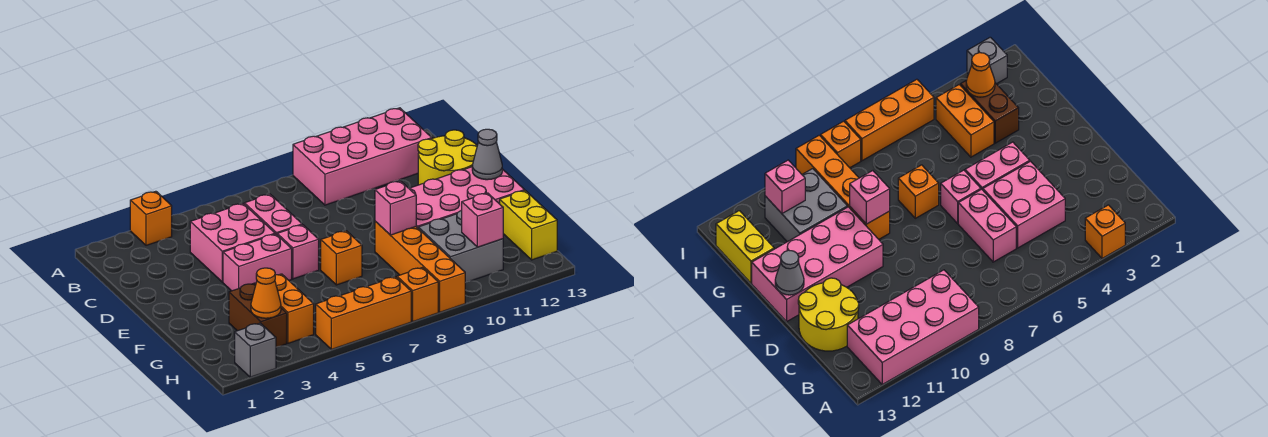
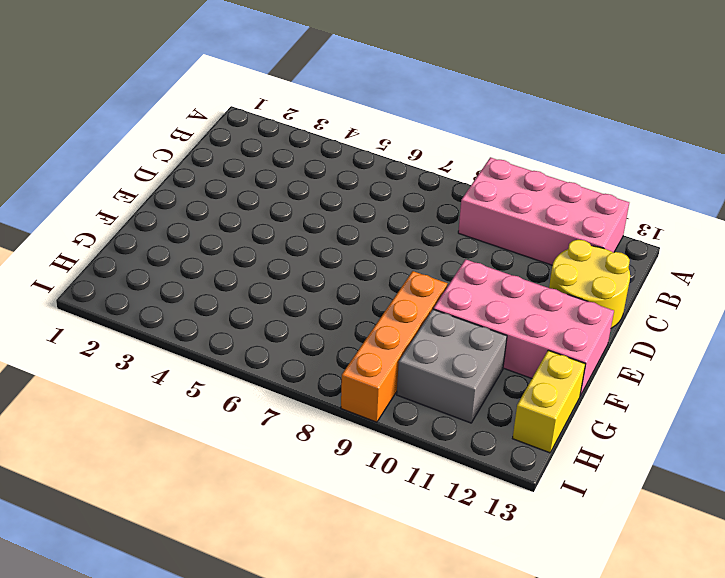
none -> orange 1x1 brick [130,191,172,245]
none -> pink 2x2 brick [190,204,275,282]
none -> pink 1x2 brick [244,194,302,234]

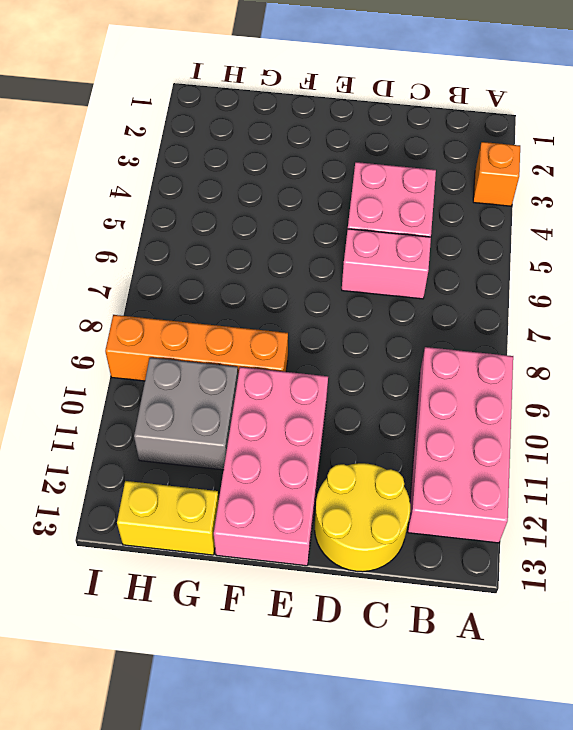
none -> pink 1x2 brick [223,234,292,291]
none -> pink 1x1 brick [277,225,319,279]
none -> orange 1x1 brick [321,231,362,285]

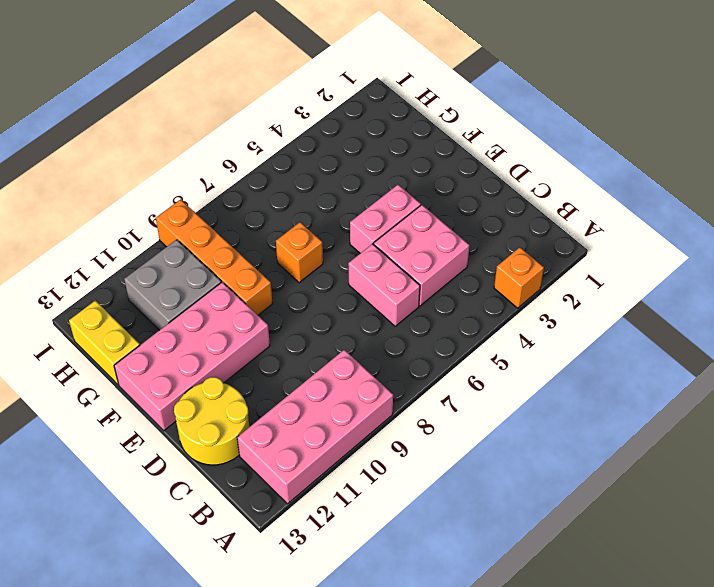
none -> pink 1x1 brick [277,225,319,279]
none -> brown 1x2 brick [229,283,287,347]
none -> orange 1x2 brick [275,274,314,343]

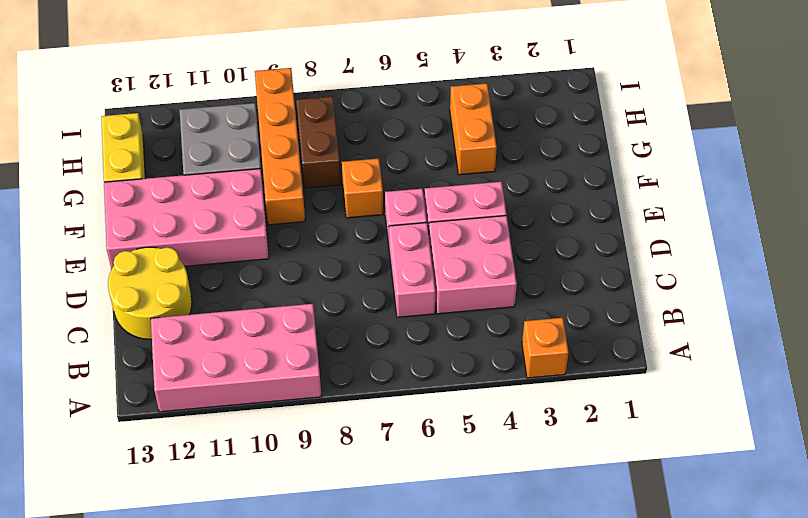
brown 1x2 brick [296,96,341,188] -> brown 1x2 brick moved to [229,283,287,347]
none -> grey 1x1 brick [235,323,276,377]
none -> orange 1x3 brick [316,277,411,349]
none -> orange 1x1 brick [397,267,438,321]

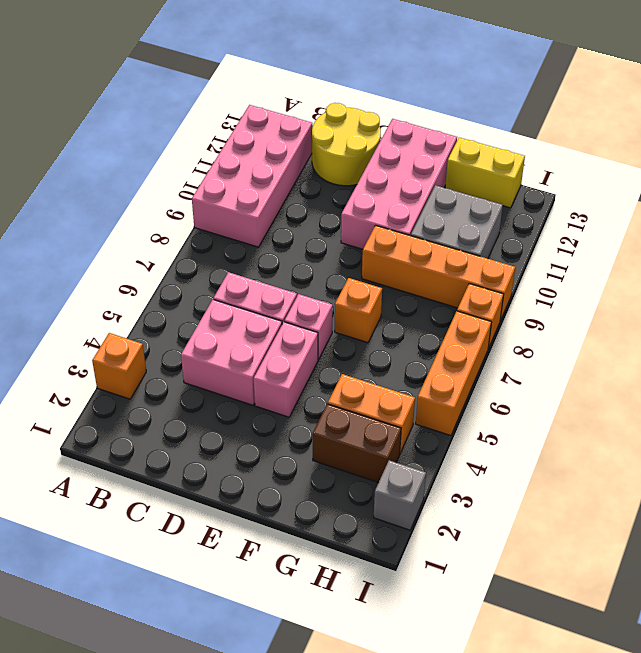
none -> grey 1x1 cone [472,129,502,180]
none -> pink 1x1 brick [375,181,416,235]
none -> orange 1x1 cone [251,268,281,318]

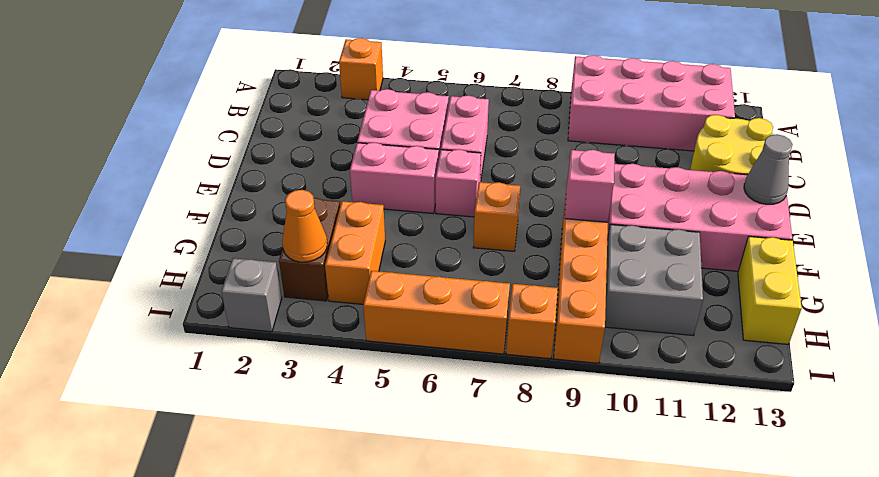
none -> pink 1x1 brick [462,193,503,247]

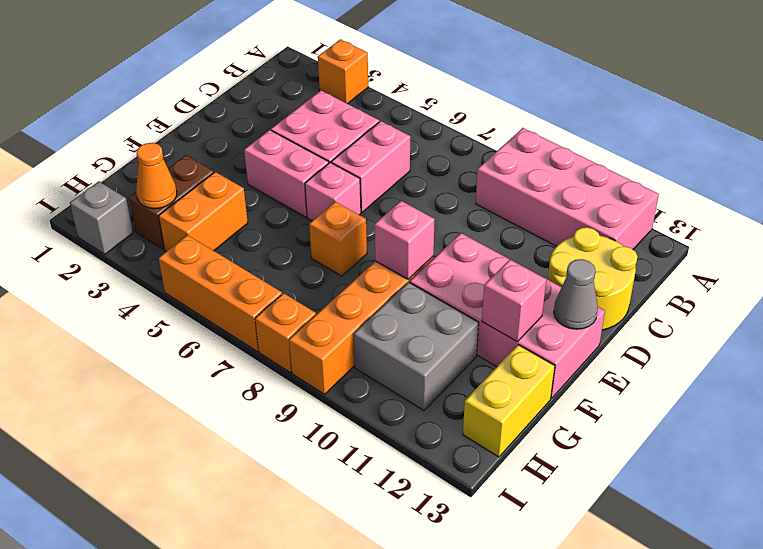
pink 1x1 brick [482,260,546,342] -> pink 1x1 brick moved to [462,193,503,247]

